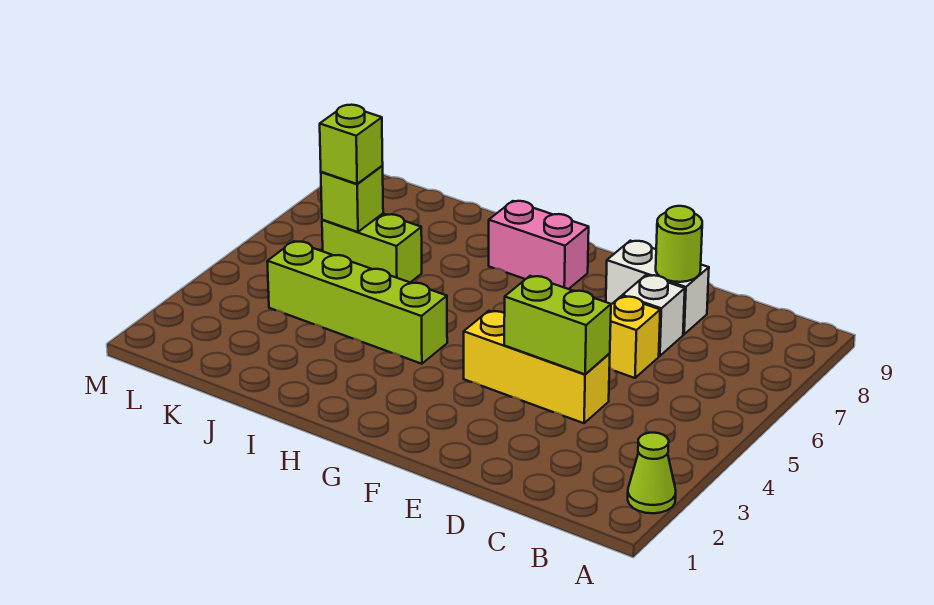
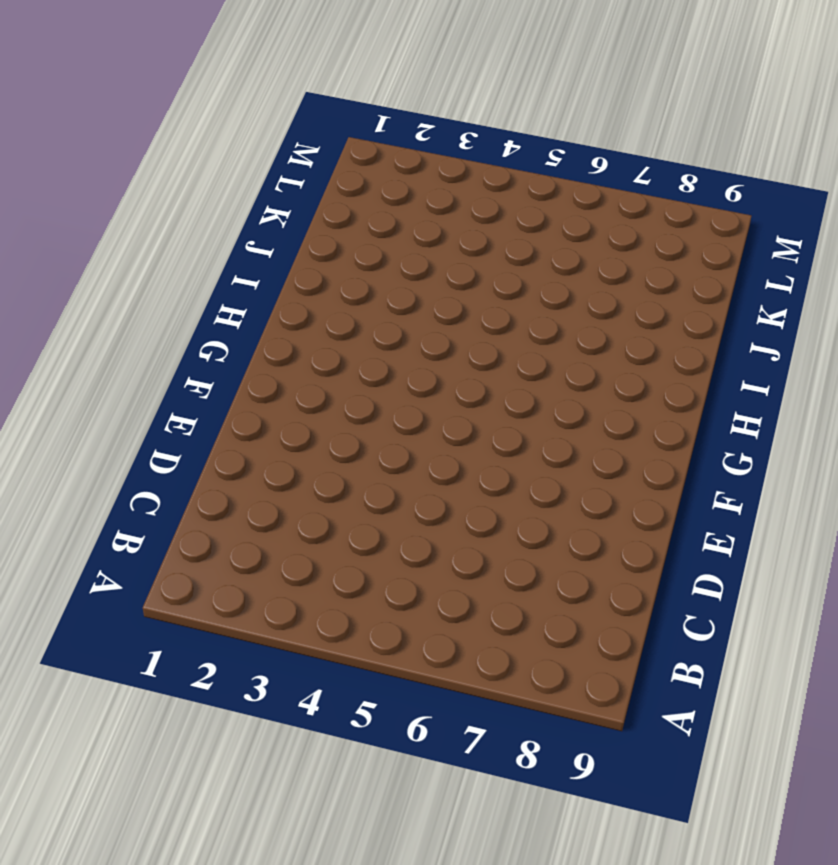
none -> lime 1x1 cone [628,433,676,513]
none -> yellow 1x3 brick [464,311,610,423]
none -> yellow 1x1 brick [609,296,660,378]

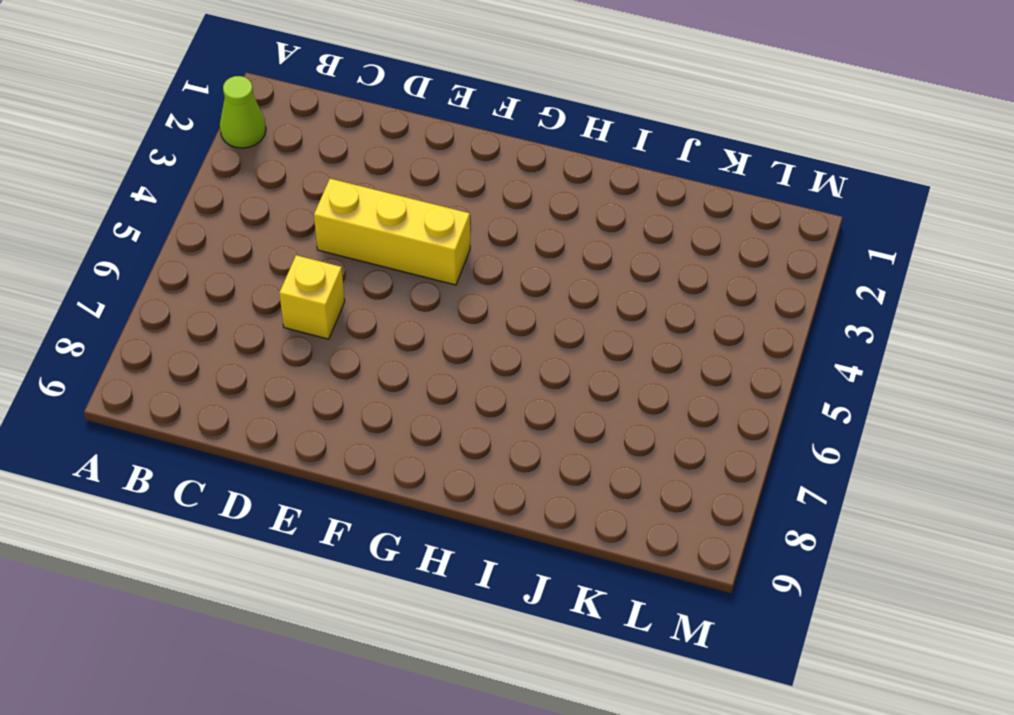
none -> white 1x1 brick [622,275,685,356]
none -> white 1x2 brick [606,241,709,334]
none -> pink 1x2 brick [489,201,589,289]

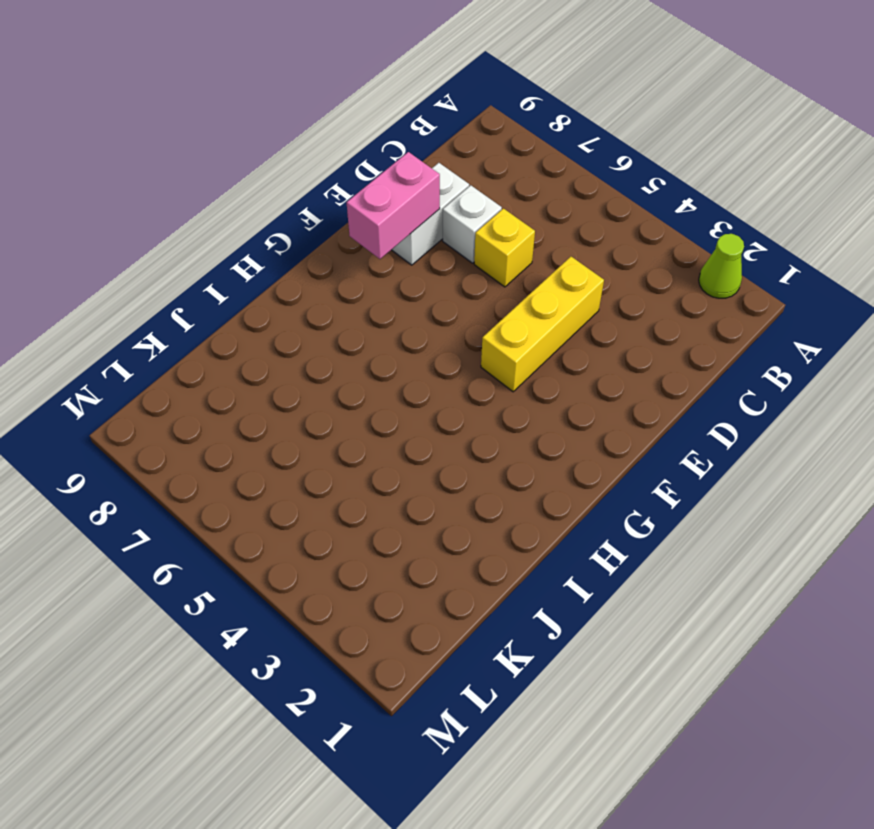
pink 1x2 brick [347,152,440,259] -> pink 1x2 brick moved to [489,201,589,289]
none -> lime 1x4 brick [267,241,447,364]
none -> lime 1x2 brick [322,214,422,283]
none -> lime 1x2 brick [504,276,611,374]

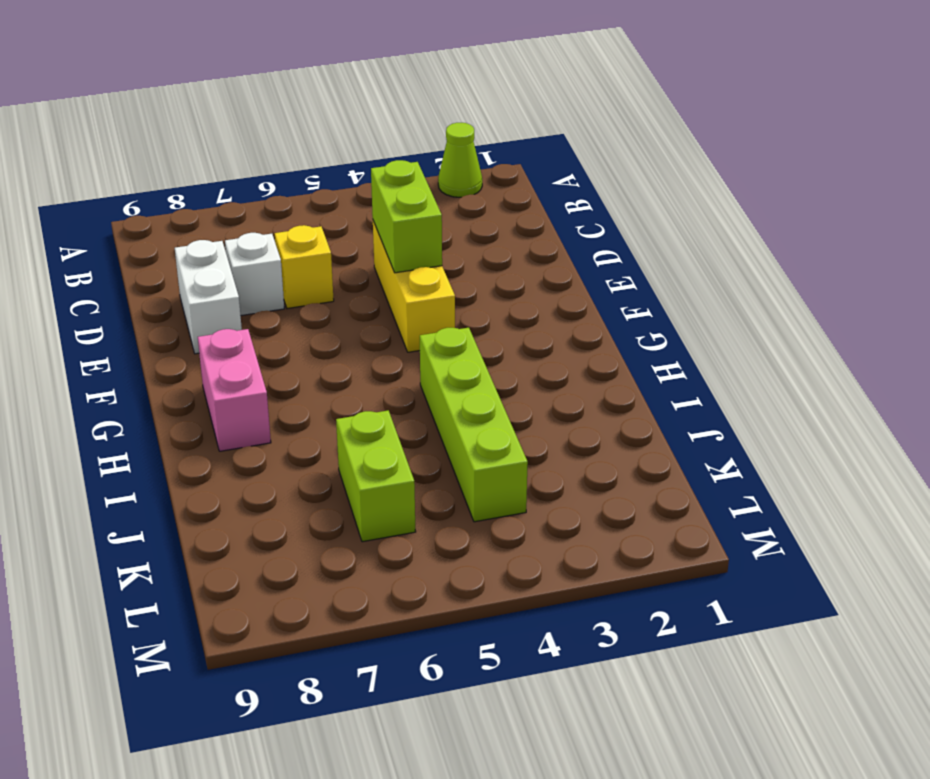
none -> lime 1x1 round brick [656,206,702,282]
none -> lime 1x1 brick [321,166,383,232]
none -> lime 1x1 brick [320,105,383,184]

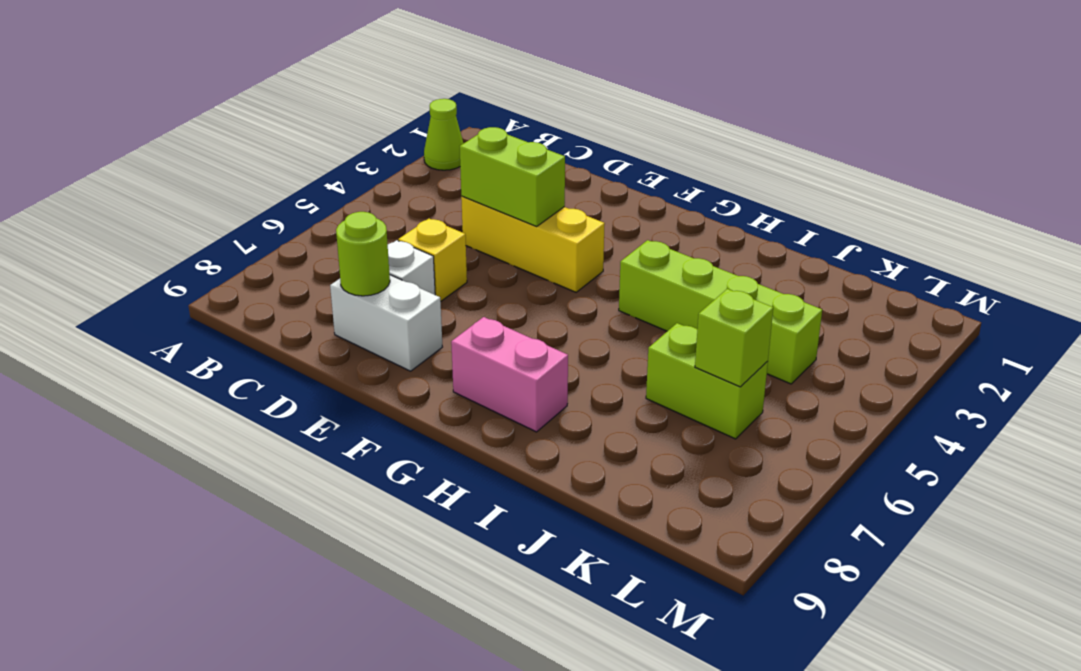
none -> lime 1x1 brick [320,105,383,184]

